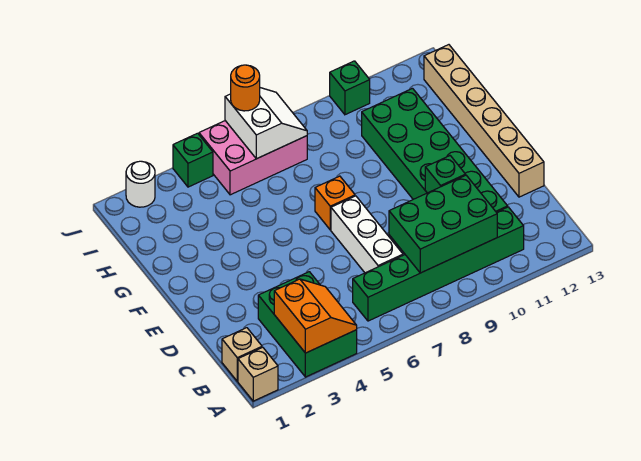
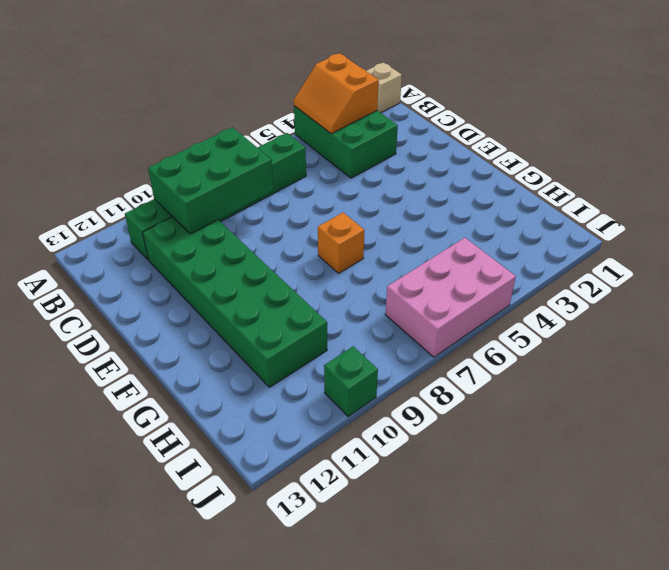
none -> tan 1x1 brick [222,328,262,381]
none -> white 1x3 brick [331,196,403,273]
none -> tan 1x6 brick [424,45,544,197]

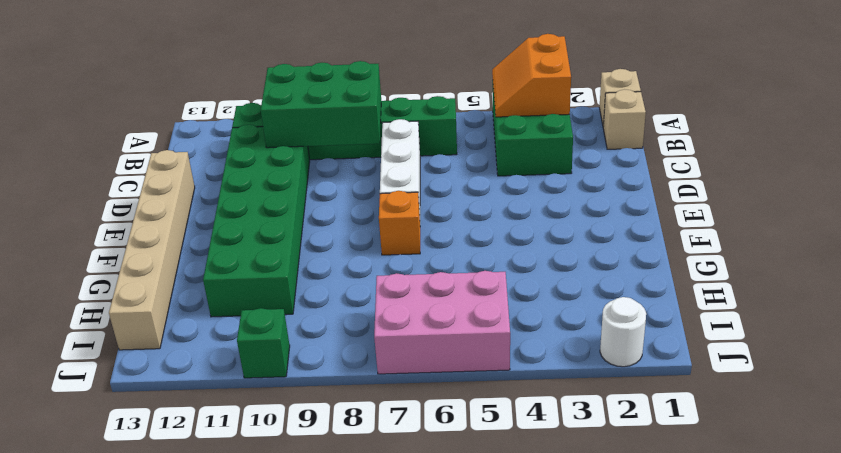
none -> green 1x1 brick [173,133,213,187]
none -> green 1x1 brick [425,156,465,193]
none -> white 2x2 slope [225,88,307,159]

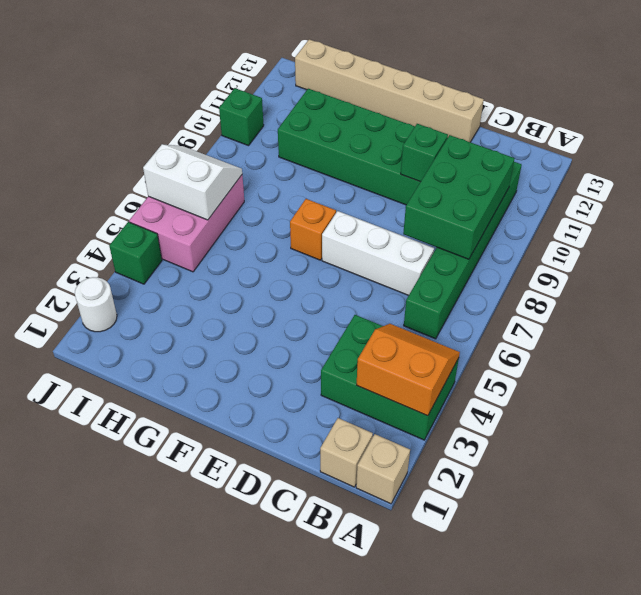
none -> orange 1x1 round brick [231,65,260,111]

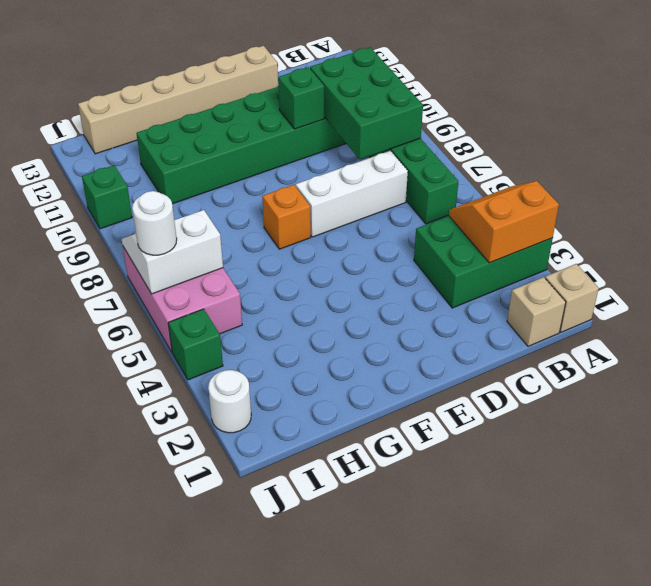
white 1x1 round brick [132,191,177,255] -> orange 1x1 round brick [231,65,260,111]

